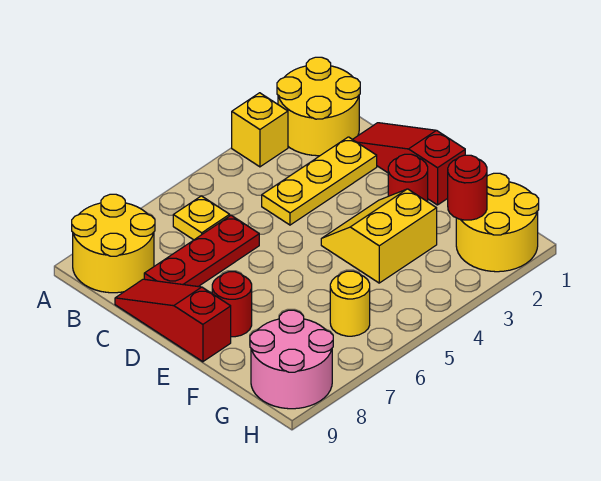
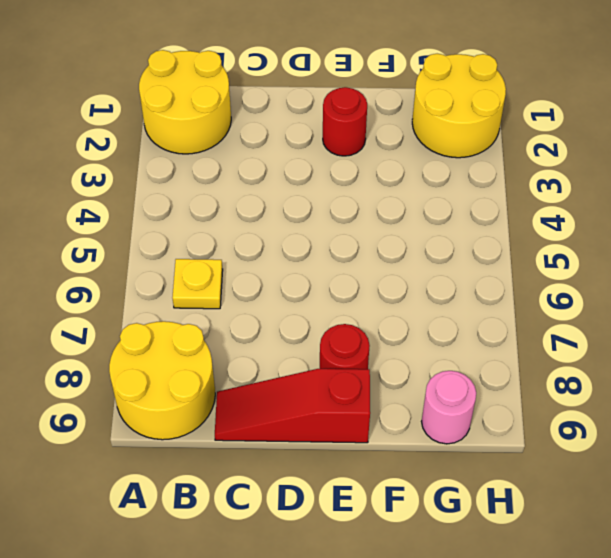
pink 1x1 round brick [422,371,476,444] -> pink 2x2 round brick [250,310,333,409]
none -> yellow 1x1 brick [232,93,288,167]
none -> red 1x3 slope [353,123,465,205]
none -> yellow 1x3 plate [262,137,377,225]

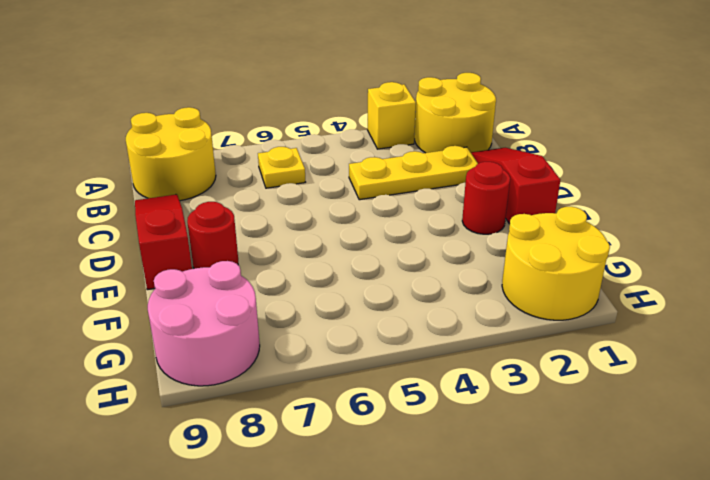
none -> red 1x3 plate [144,215,259,287]
none -> yellow 2x2 slope [321,189,437,283]
none -> yellow 1x1 round brick [330,271,370,336]

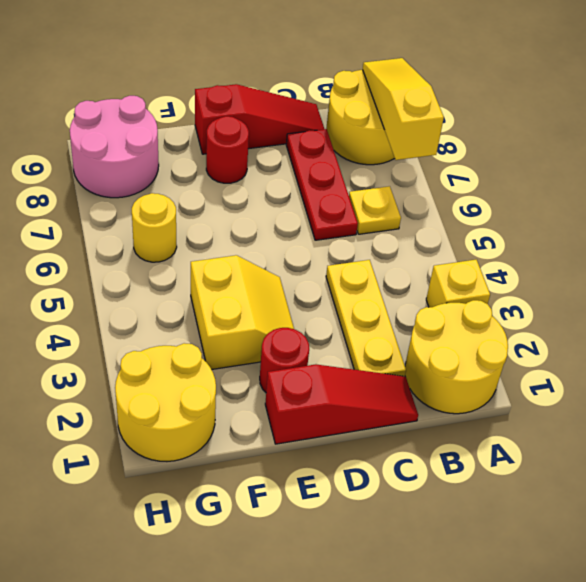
yellow 1x3 slope [363,58,444,160] -> none
none -> red 1x1 round brick [448,155,487,220]

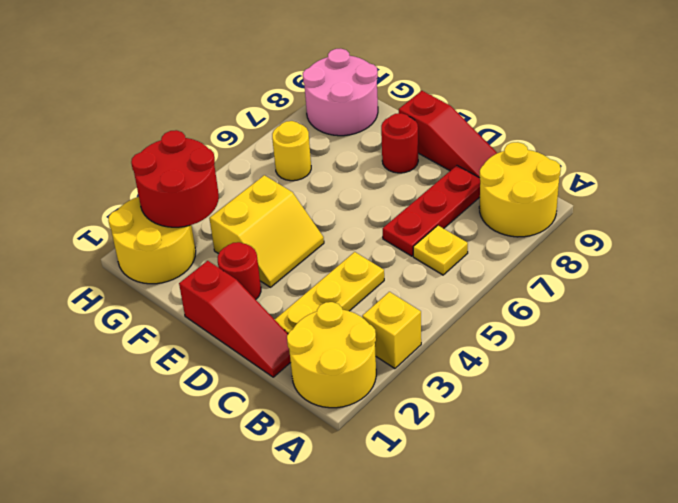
red 2x2 round brick [131,130,219,227] -> red 1x1 round brick [448,155,487,220]

